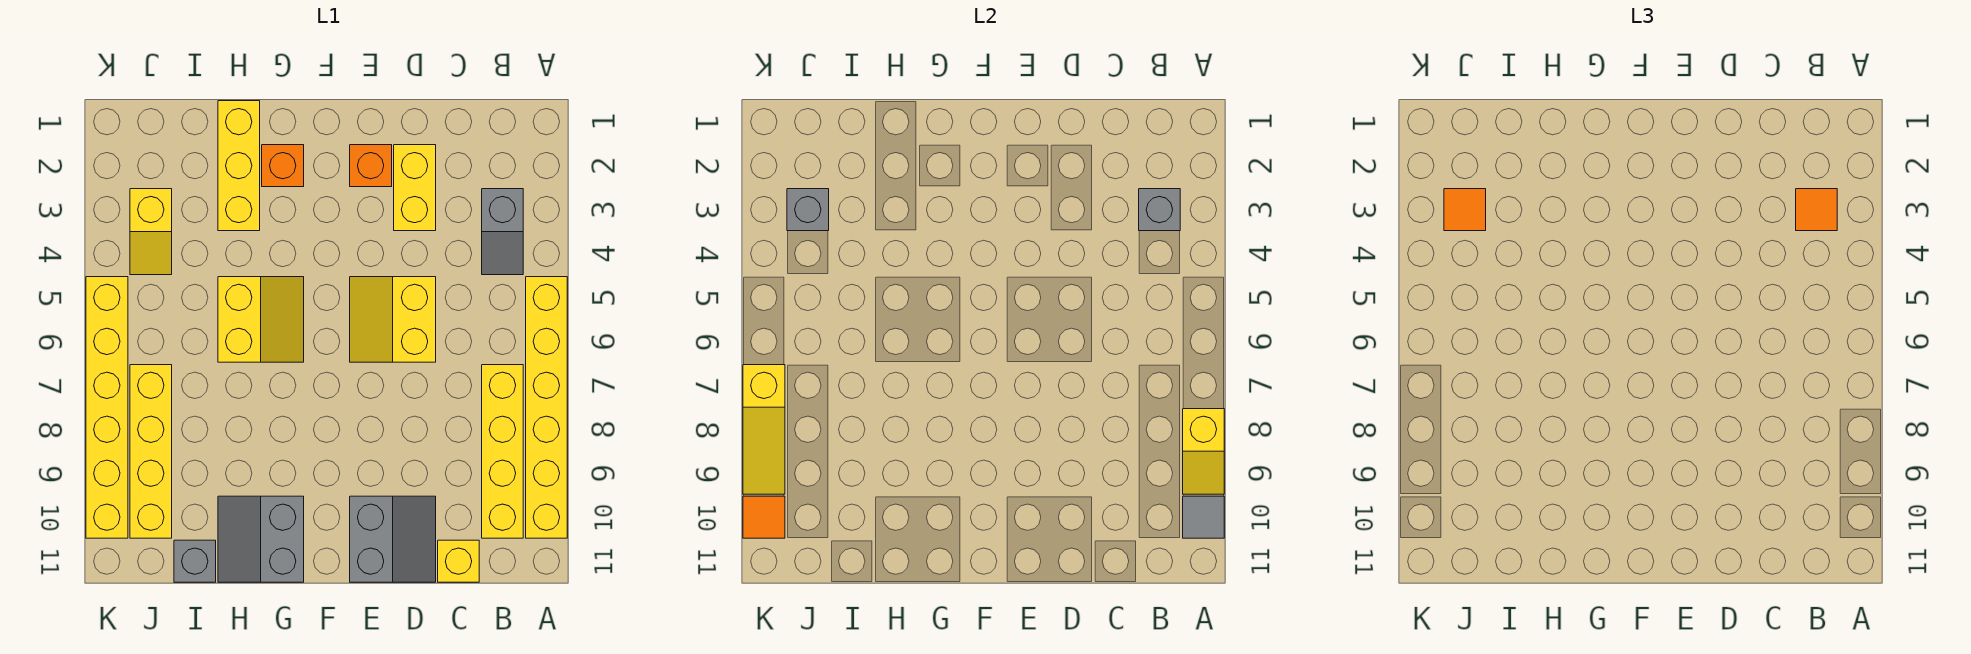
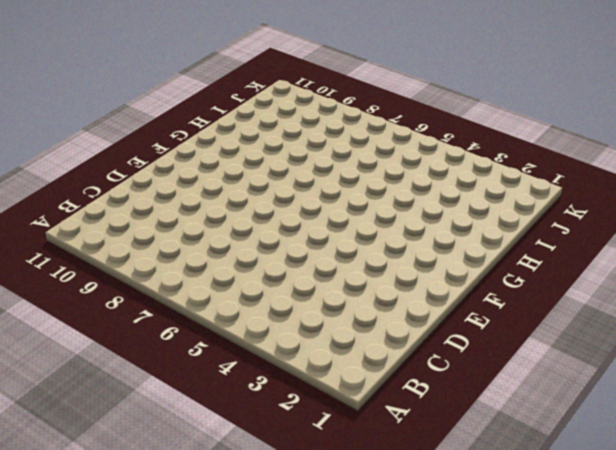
none -> yellow 1x6 brick [526,277,567,538]
none -> grey 1x2 slope [482,189,523,275]
none -> yellow 1x4 brick [482,365,523,538]

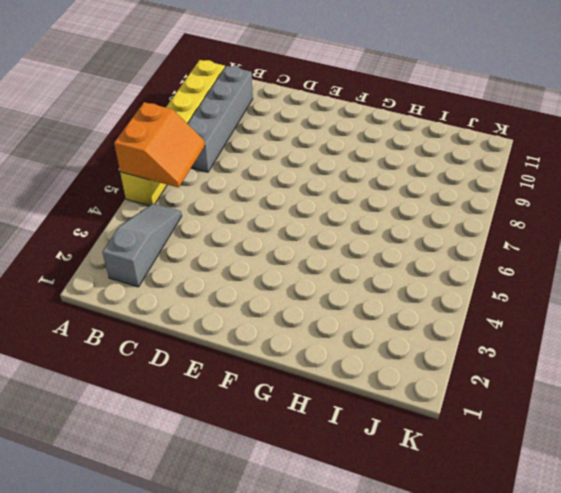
orange 2x2 slope [114,102,205,187] -> none
grey 1x3 slope [102,204,182,287] -> grey 1x2 slope [482,189,523,275]
grey 1x4 brick [188,66,253,172] -> yellow 1x4 brick [482,365,523,538]
none -> yellow 1x1 brick [438,540,479,582]
none -> yellow 1x2 brick [394,145,436,231]
none -> yellow 2x2 slope [350,277,436,362]

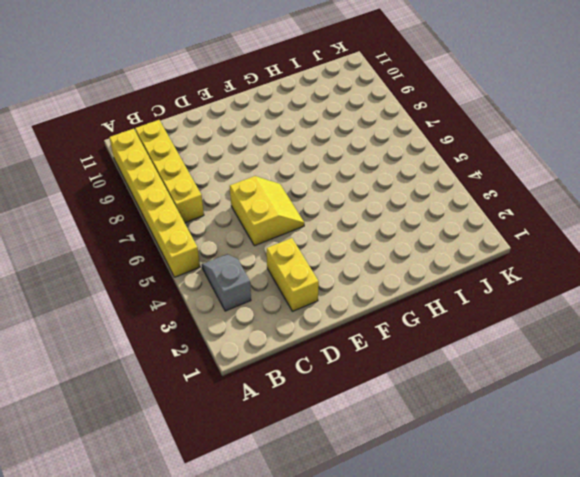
none -> yellow 1x1 brick [438,540,479,582]
none -> grey 2x2 slope [350,496,436,582]
none -> orange 1x1 brick [350,145,392,187]

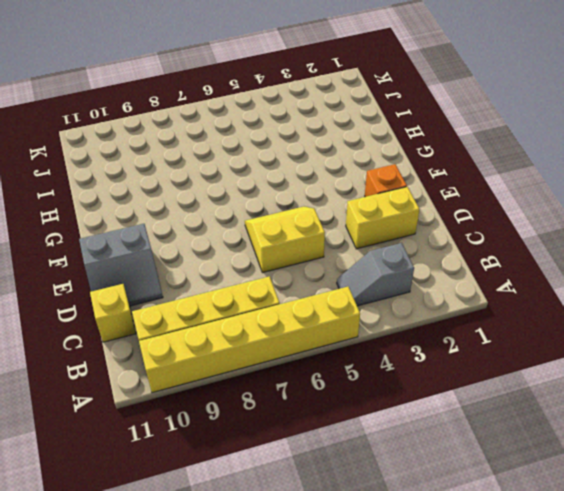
none -> orange 1x1 brick [262,145,304,187]
none -> yellow 2x2 slope [218,277,304,362]
none -> grey 2x2 slope [218,496,304,582]

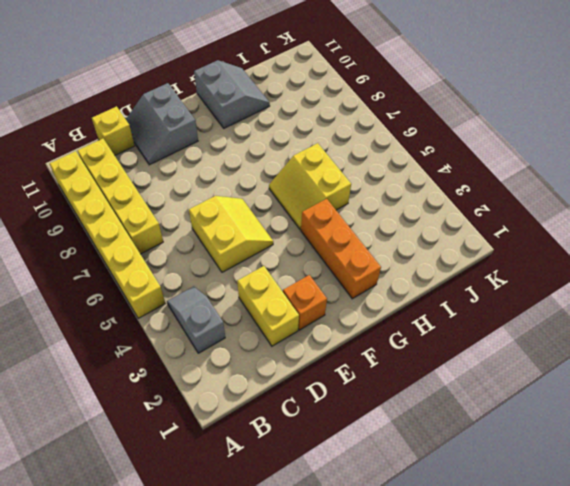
orange 1x3 brick [301,199,381,299] -> orange 1x1 brick [262,145,304,187]
none -> yellow 1x3 brick [218,101,260,231]
none -> grey 1x1 brick [174,540,216,582]
none -> yellow 1x2 slope [130,189,172,275]

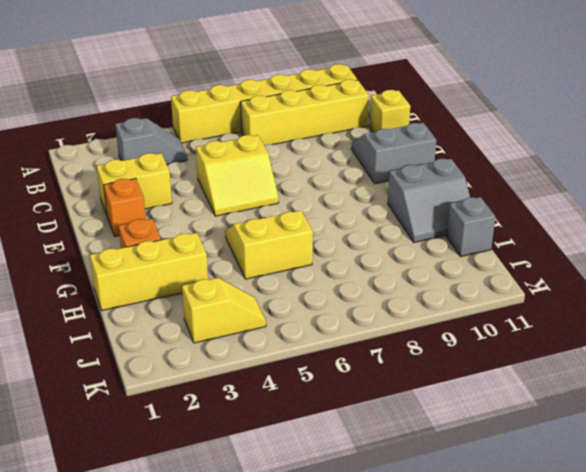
none -> yellow 1x4 brick [130,365,172,538]
none -> yellow 1x6 brick [86,277,128,538]
none -> yellow 1x2 slope [1183,409,1224,494]

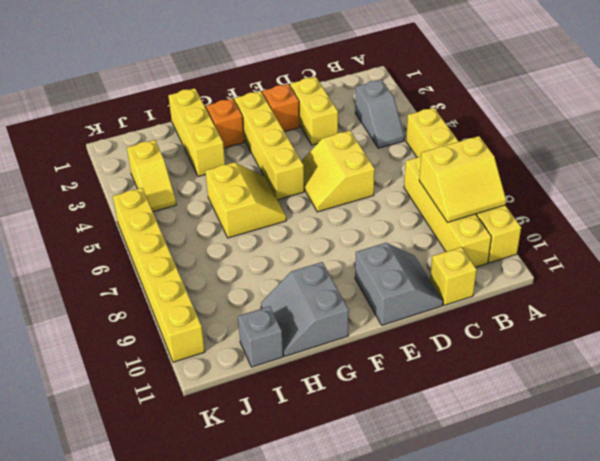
yellow 2x2 slope [419,136,506,222] -> yellow 1x2 slope [1183,409,1224,494]
yellow 1x4 brick [234,91,304,200] -> yellow 1x4 brick moved to [130,365,172,538]
none -> grey 1x1 tile [1183,496,1224,538]
none -> grey 1x1 brick [1139,189,1180,231]
none -> grey 1x1 brick [787,189,829,231]

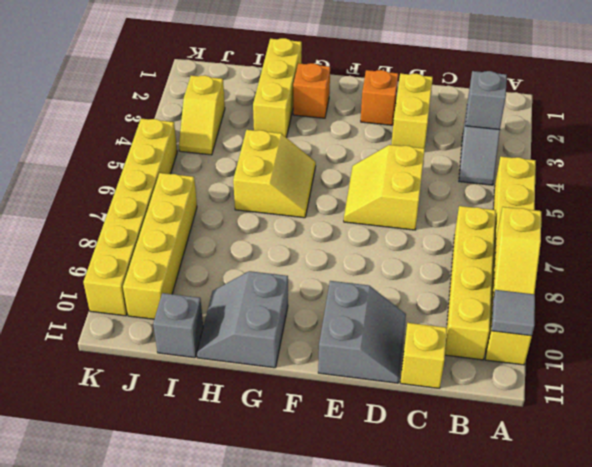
none -> grey 1x1 brick [787,189,829,231]
none -> yellow 1x3 slope [743,365,785,494]
none -> orange 1x1 tile [743,496,785,538]

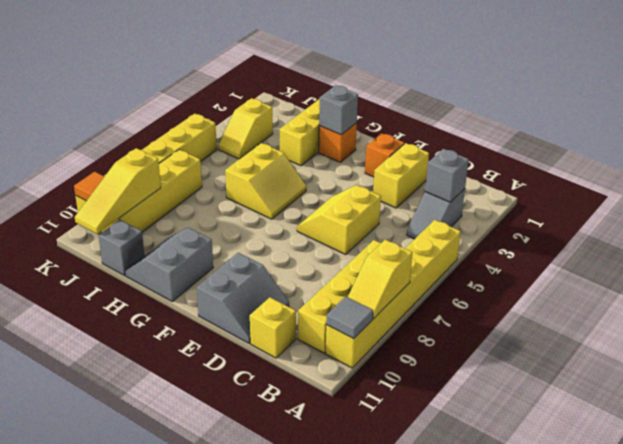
grey 1x1 brick [319,85,358,135] -> grey 1x1 brick moved to [787,189,829,231]
yellow 1x3 slope [75,148,161,234] -> yellow 1x3 slope moved to [743,365,785,494]
none -> orange 1x1 tile [1796,189,1837,231]
none -> orange 1x1 tile [1444,189,1486,231]

